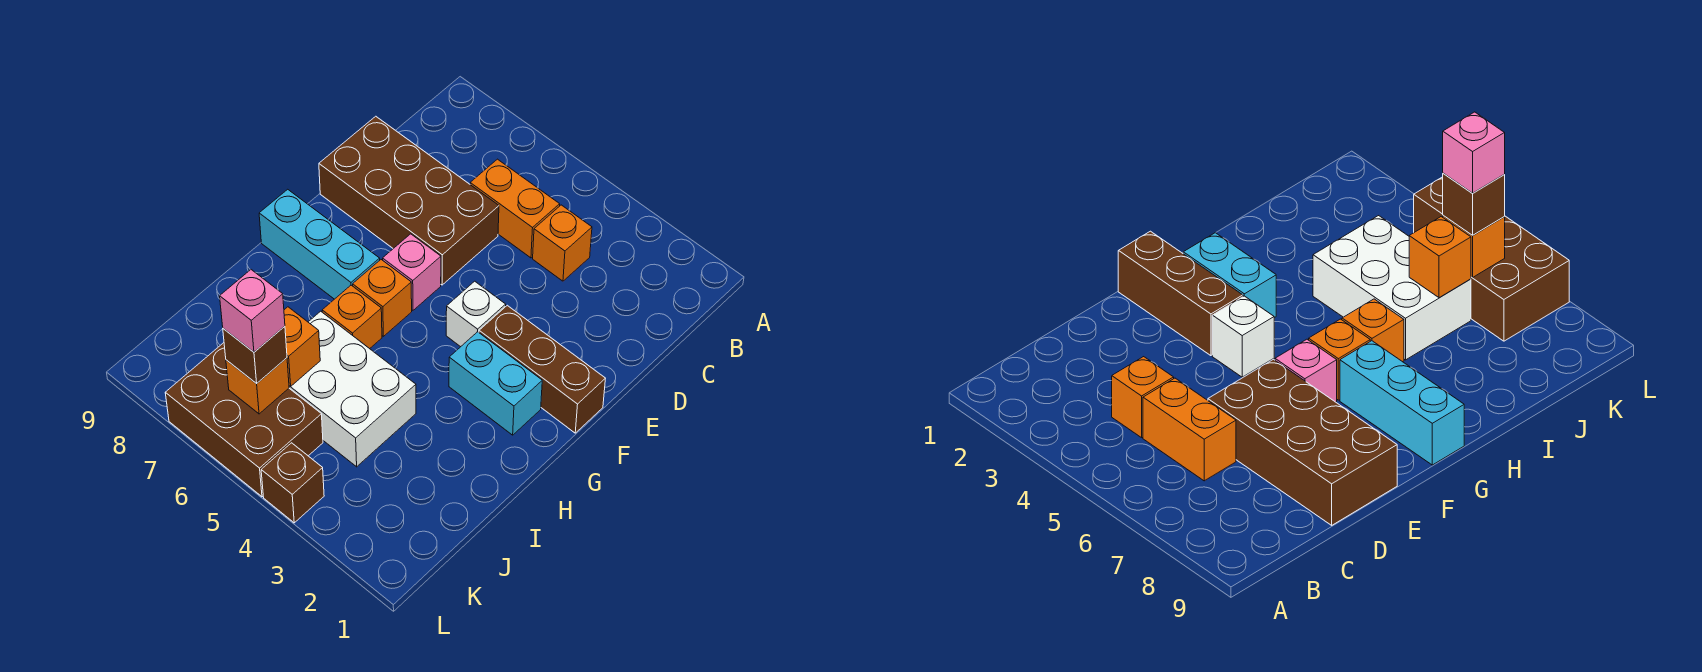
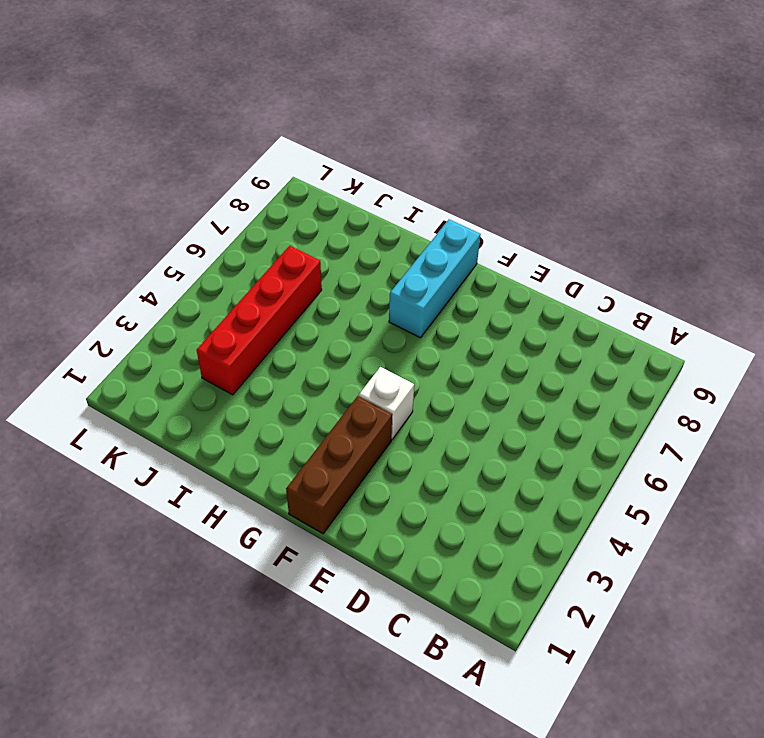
red 1x4 brick [197,246,322,395] -> white 2x3 brick [289,311,416,467]
none -> orange 1x1 brick [533,205,592,281]
none -> orange 1x2 brick [470,159,560,258]
none -> brown 2x4 brick [319,116,499,285]

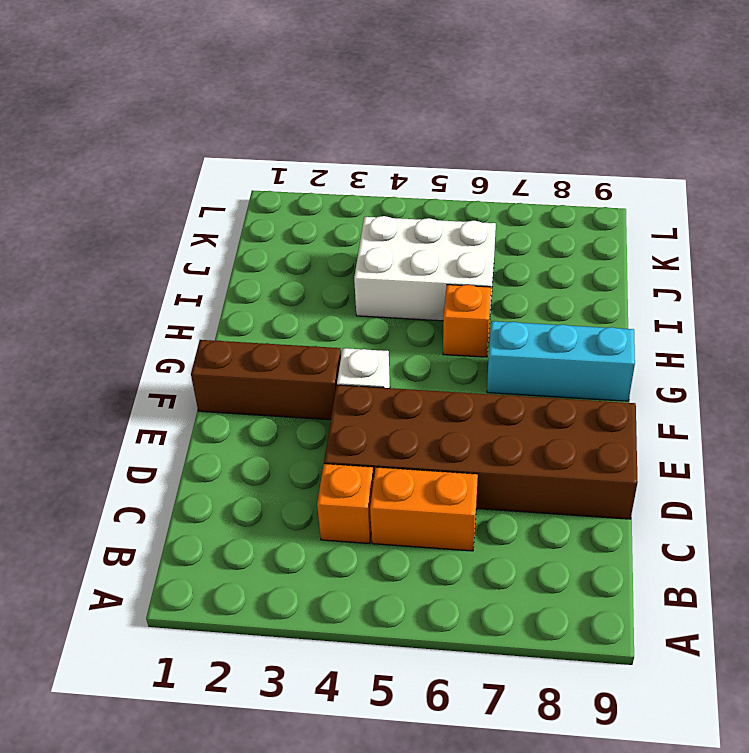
brown 2x6 brick [324,385,638,519] -> brown 2x4 brick [319,116,499,285]
none -> pink 1x1 brick [383,234,441,310]
none -> cyan 1x2 brick [449,332,542,435]
none -> orange 1x1 brick [353,260,412,336]

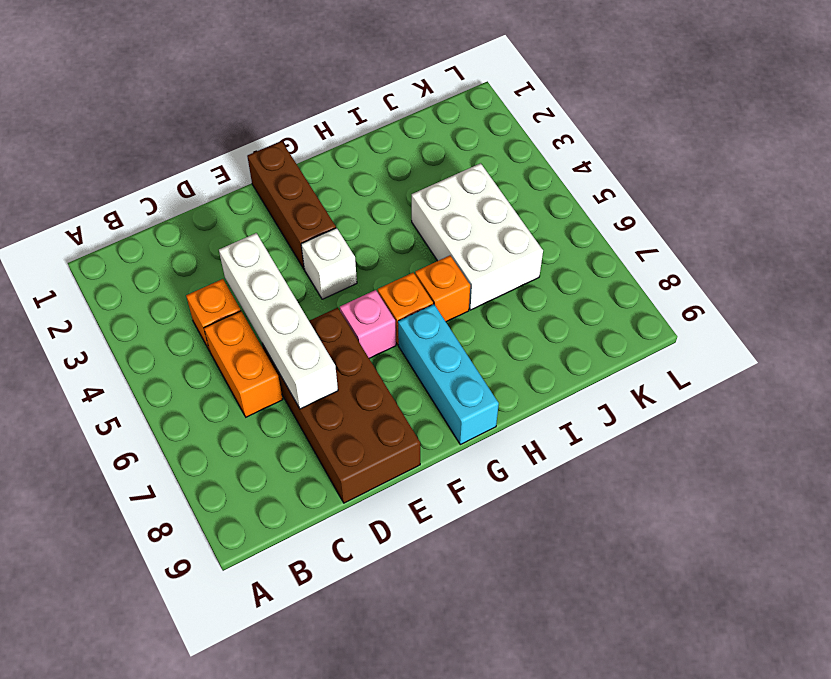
white 1x4 brick [219,233,338,409] -> none
none -> cyan 1x2 brick [449,332,542,435]
none -> brown 2x3 brick [165,343,323,497]
none -> brown 1x1 brick [261,443,324,523]

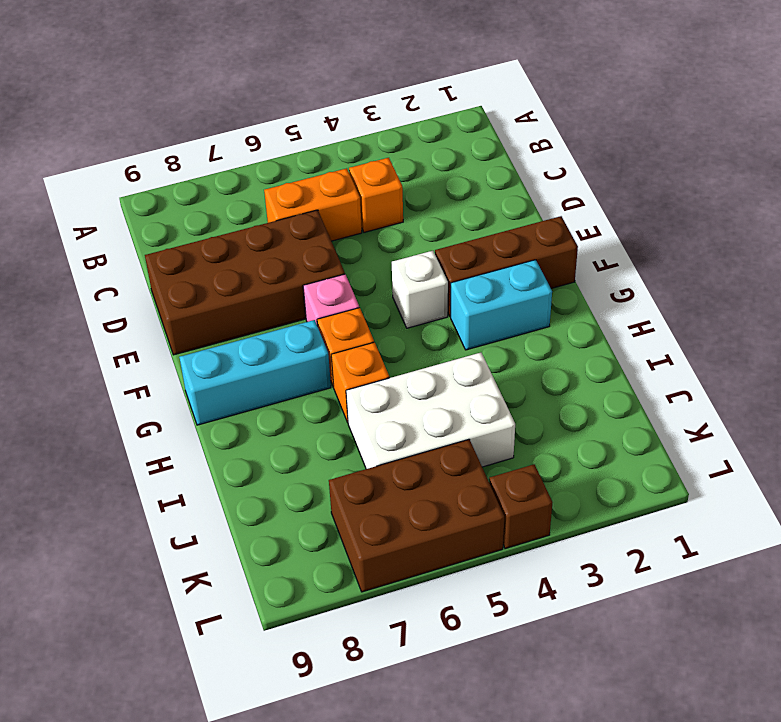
none -> orange 1x1 brick [284,307,320,387]
none -> orange 1x1 brick [226,358,289,414]
none -> brown 1x1 brick [223,326,287,384]

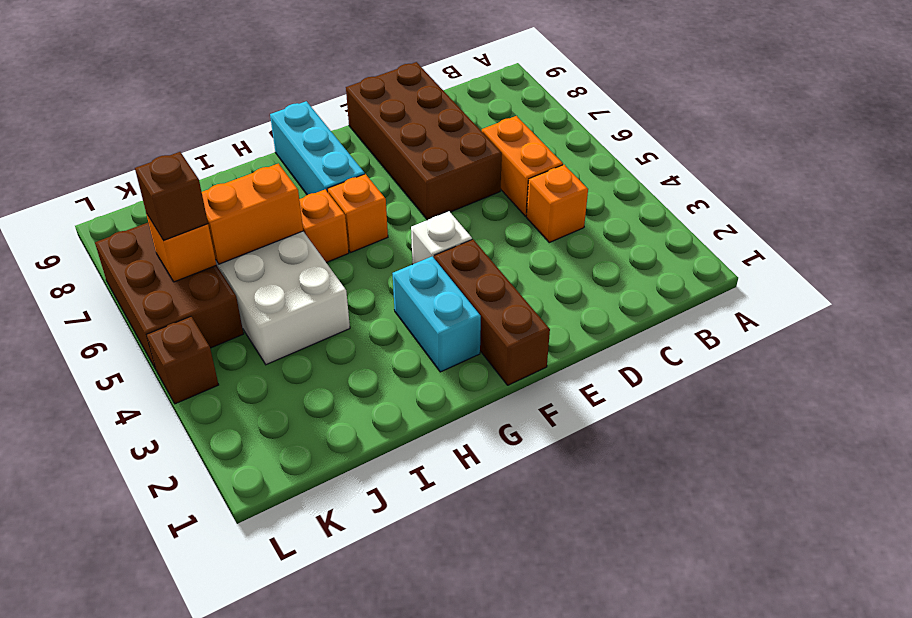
orange 1x2 brick [202,164,303,264] -> orange 1x1 brick [284,307,320,387]
none -> pink 1x1 brick [383,234,441,310]
none -> pink 1x1 brick [220,270,285,352]

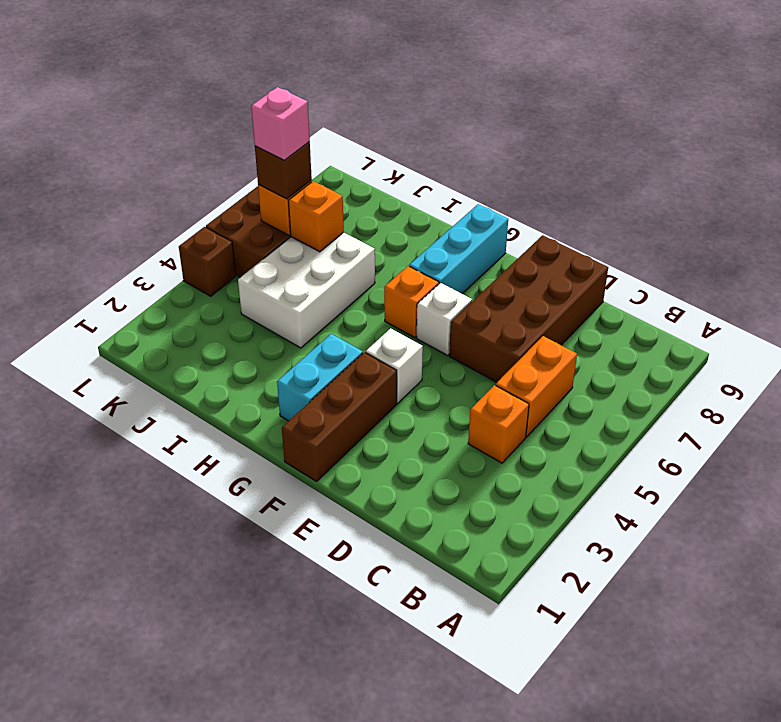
white 1x1 brick [416,283,472,355] -> pink 1x1 brick [383,234,441,310]
none -> orange 1x1 brick [322,285,382,349]

